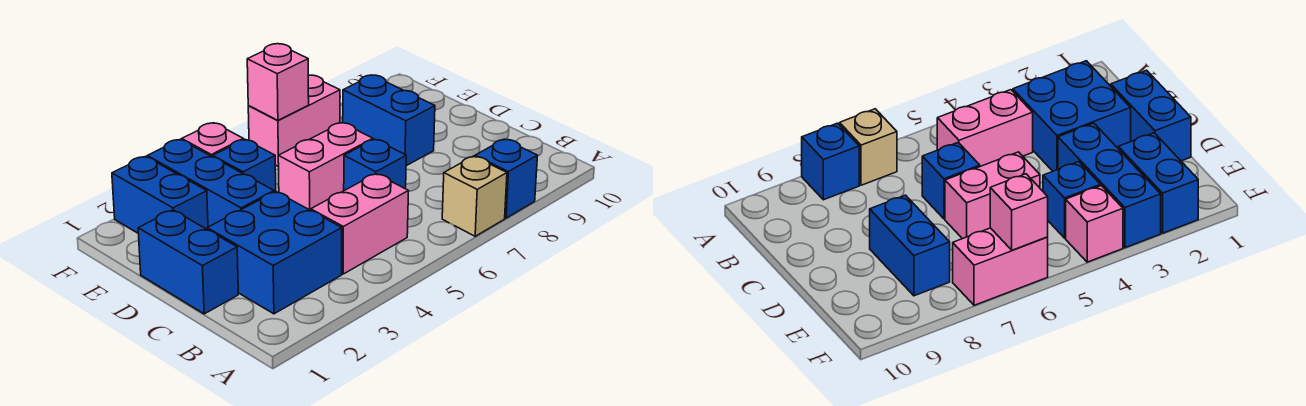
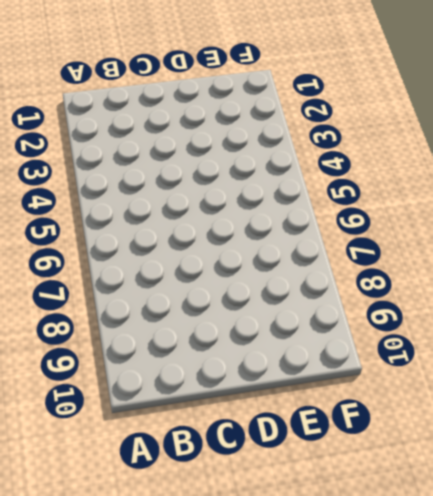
none -> tan 1x1 brick [442,156,507,236]
none -> blue 1x1 brick [475,139,537,218]
none -> blue 2x2 brick [207,192,342,314]

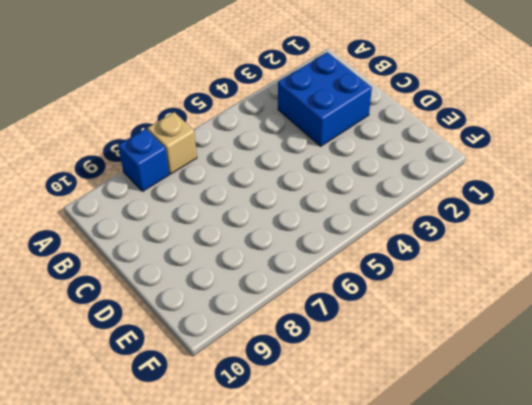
none -> pink 1x2 brick [311,174,408,274]
none -> blue 1x2 brick [138,210,238,314]
none -> blue 1x1 brick [344,139,406,191]

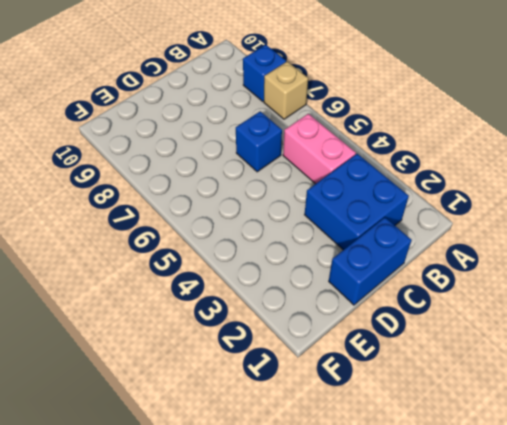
none -> blue 1x3 brick [147,140,274,227]
none -> pink 1x2 brick [278,123,373,210]
none -> blue 1x2 brick [343,75,435,166]

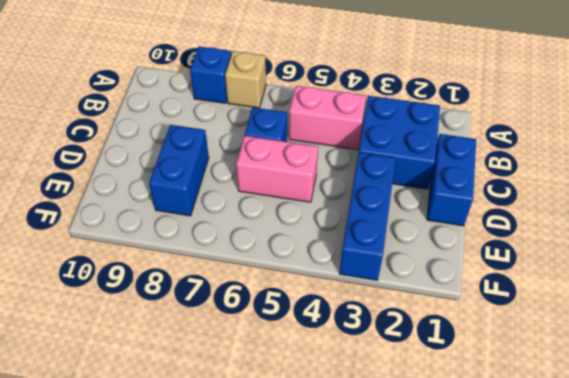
none -> blue 1x2 brick [112,156,208,233]
none -> blue 1x1 brick [213,139,276,192]
none -> pink 1x1 brick [182,123,243,157]

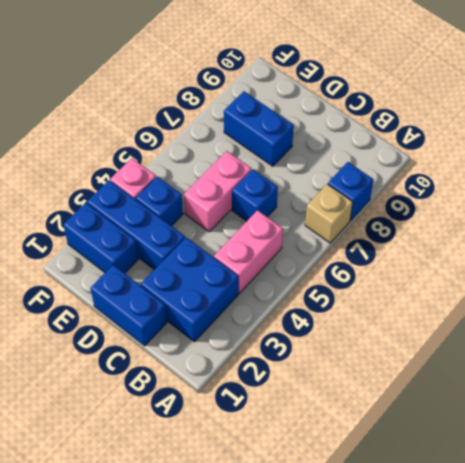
none -> pink 1x2 brick [248,75,340,167]
none -> pink 1x1 brick [247,44,309,120]

